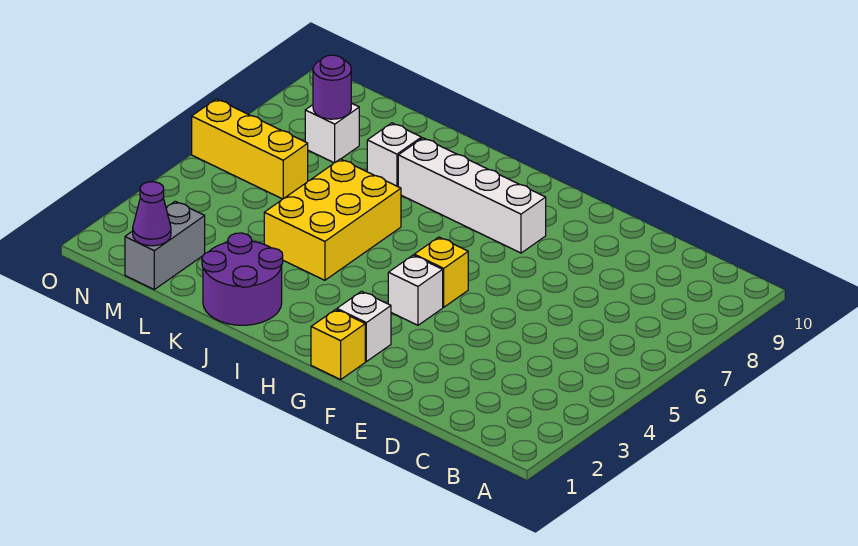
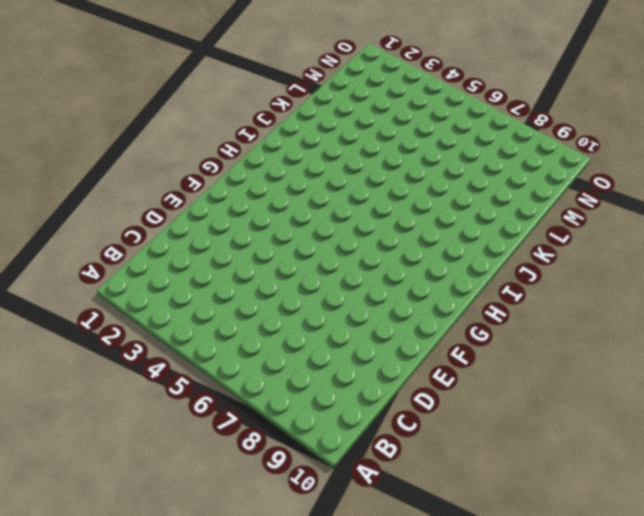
none -> yellow 1x1 brick [311,309,365,380]
none -> white 1x1 brick [337,291,391,361]
none -> white 1x1 brick [388,255,443,325]

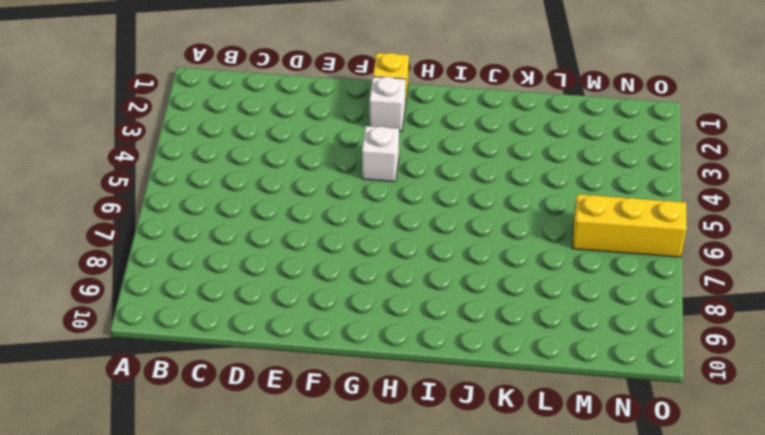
none -> yellow 1x1 brick [414,237,468,307]
none -> white 1x4 brick [398,138,546,253]
none -> purple 2x2 round brick [202,233,283,325]

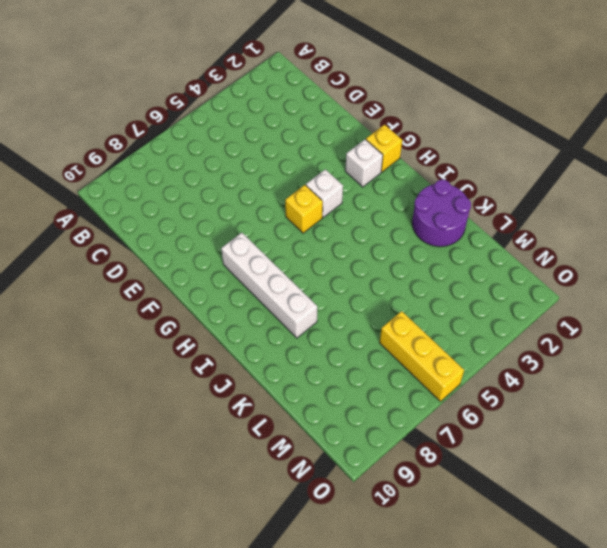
none -> yellow 2x3 brick [264,159,401,280]
none -> white 1x1 brick [367,123,421,187]
none -> grey 1x2 brick [125,201,205,289]

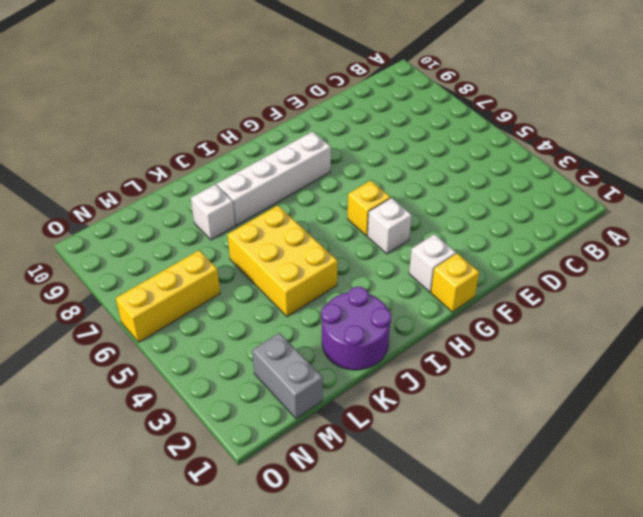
none -> white 1x1 brick [305,103,359,163]
none -> purple 1x1 cone [133,182,171,246]
none -> purple 1x1 round brick [313,55,351,119]

